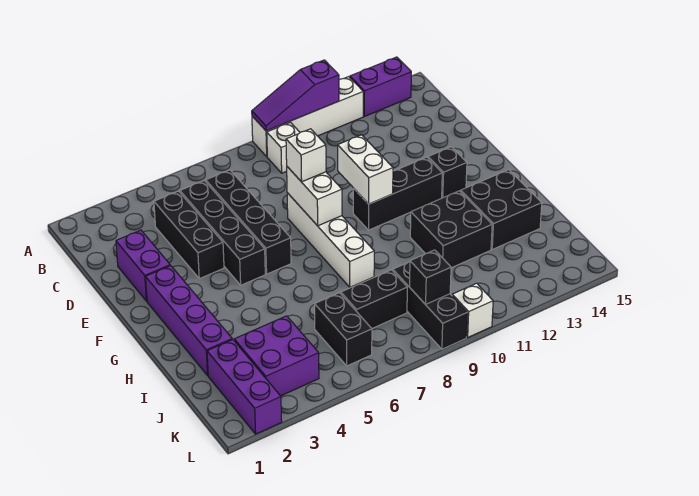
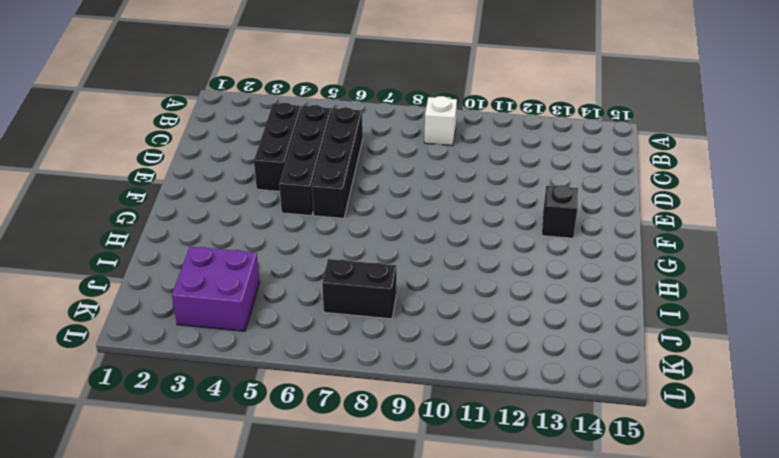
none -> white 1x4 brick [252,77,363,157]
none -> purple 1x2 brick [350,57,411,116]
none -> purple 1x2 brick [116,230,170,301]

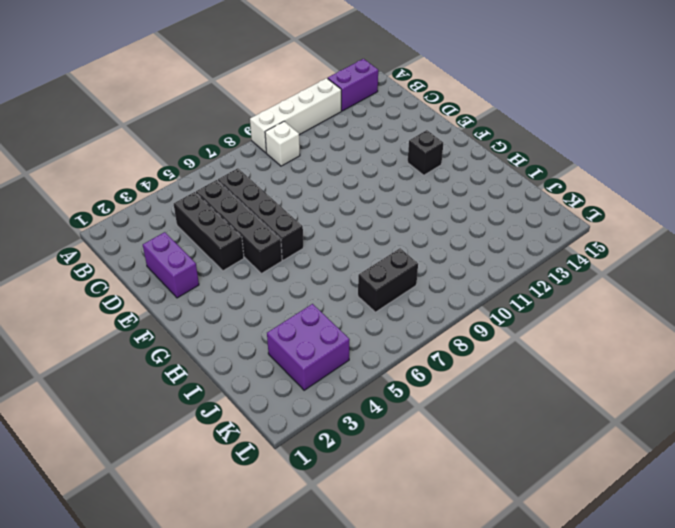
none -> white 1x4 brick [287,193,374,287]
none -> purple 1x4 brick [146,266,232,375]
none -> black 1x3 brick [353,157,442,230]

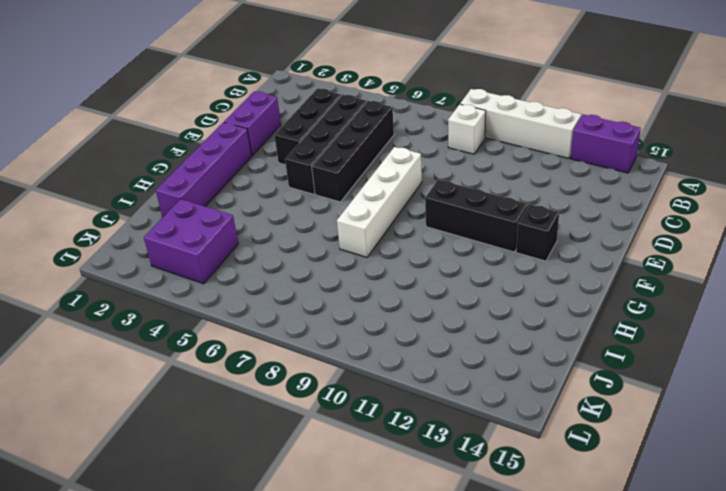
none -> black 2x2 brick [410,191,492,268]
none -> black 2x2 brick [461,170,542,249]
none -> purple 1x3 brick [207,339,282,434]

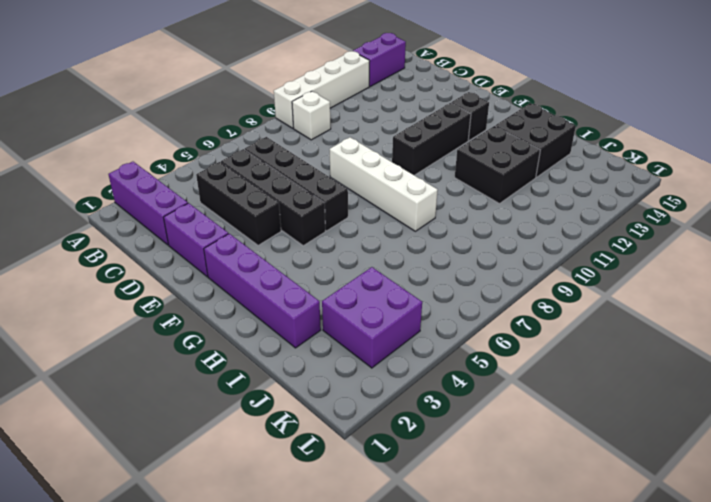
purple 1x3 brick [108,162,188,245] -> purple 1x3 brick moved to [207,339,282,434]
none -> black 1x2 brick [315,293,372,366]
none -> black 1x2 brick [341,270,407,328]
none -> black 1x3 brick [392,262,467,349]

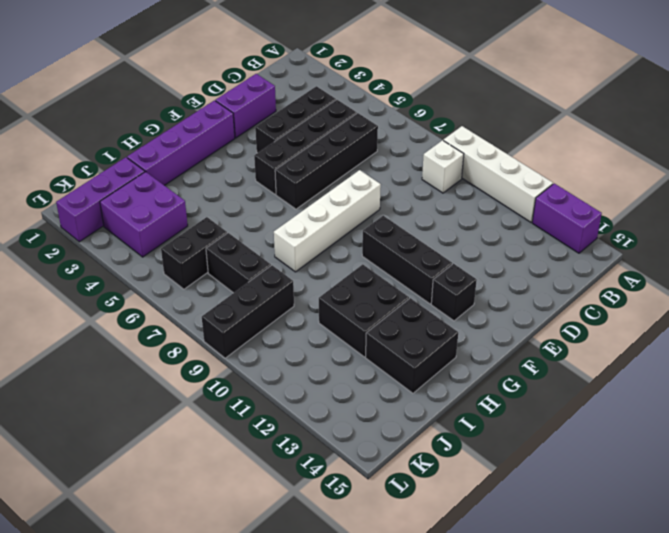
none -> white 1x1 brick [452,283,493,337]
none -> purple 1x3 slope [252,60,339,131]
none -> white 1x2 brick [287,167,342,226]

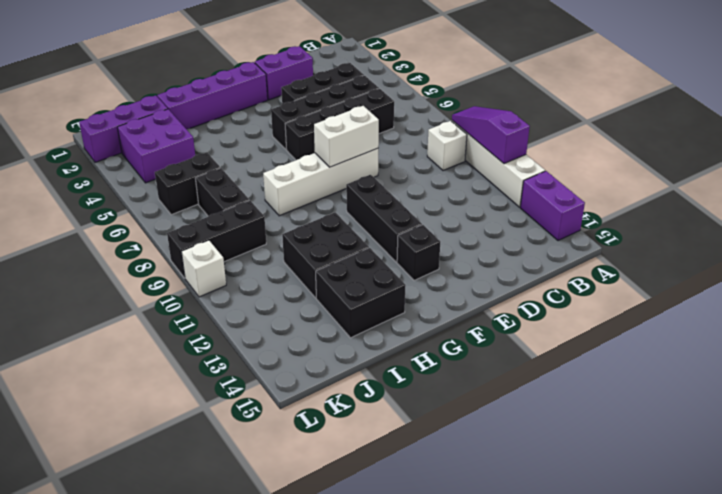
none -> white 1x2 brick [338,135,393,204]
none -> black 1x1 brick [410,250,451,304]
none -> white 1x1 brick [286,129,326,182]

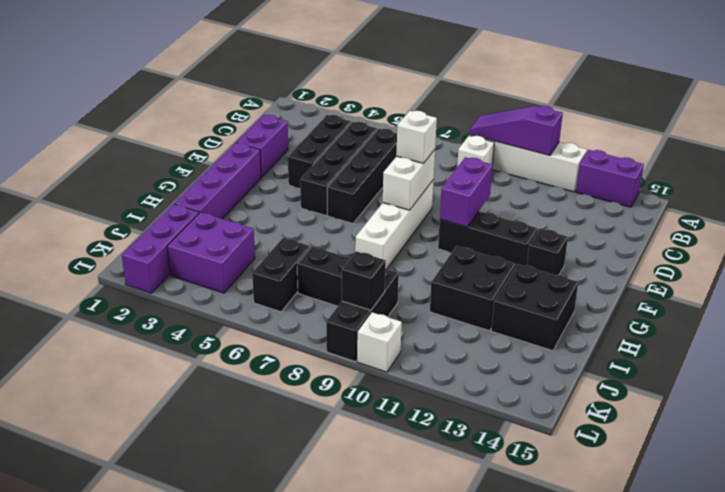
purple 1x2 brick [440,157,493,227] -> white 1x2 brick [338,135,393,204]

